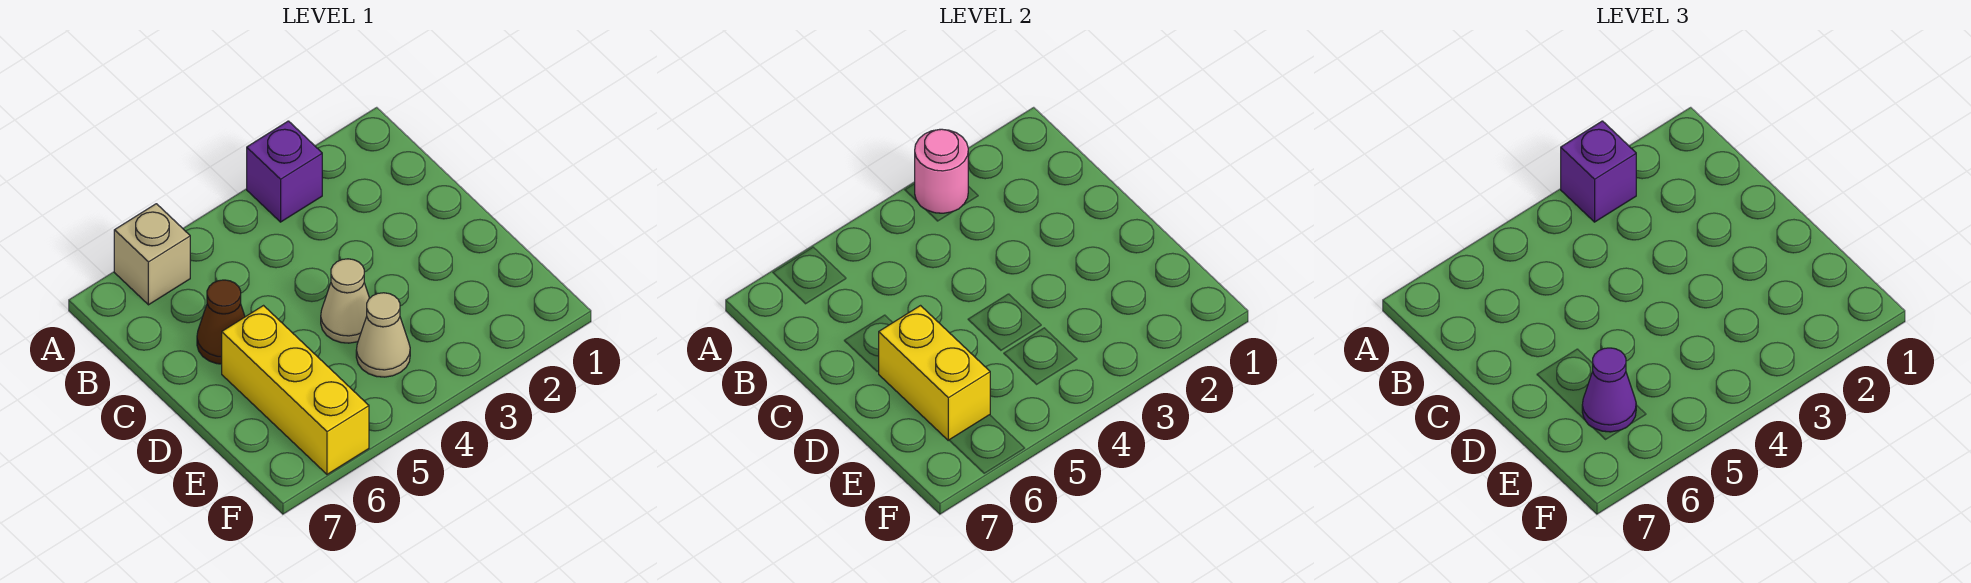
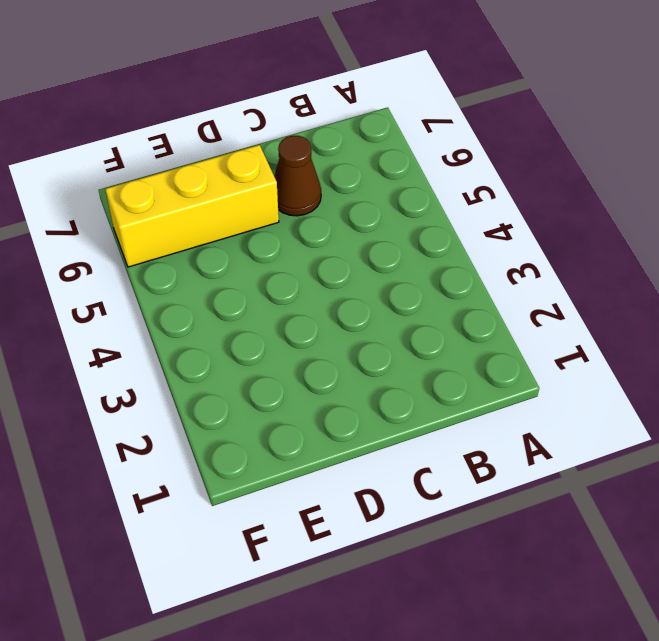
none -> purple 1x1 brick [247,121,322,222]
none -> tan 1x1 brick [114,204,190,305]

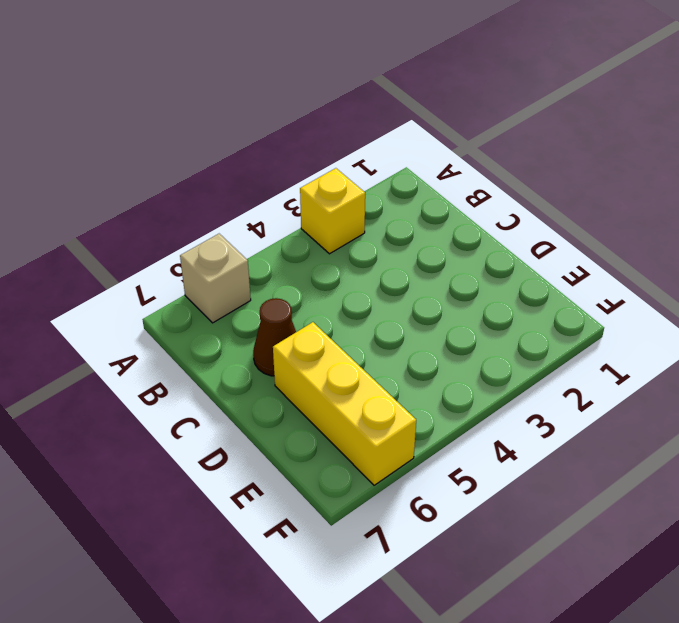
yellow 1x1 brick [300,168,365,254] -> purple 1x1 brick [247,121,322,222]
none -> tan 1x1 cone [321,259,369,343]
none -> tan 1x1 cone [356,293,410,377]

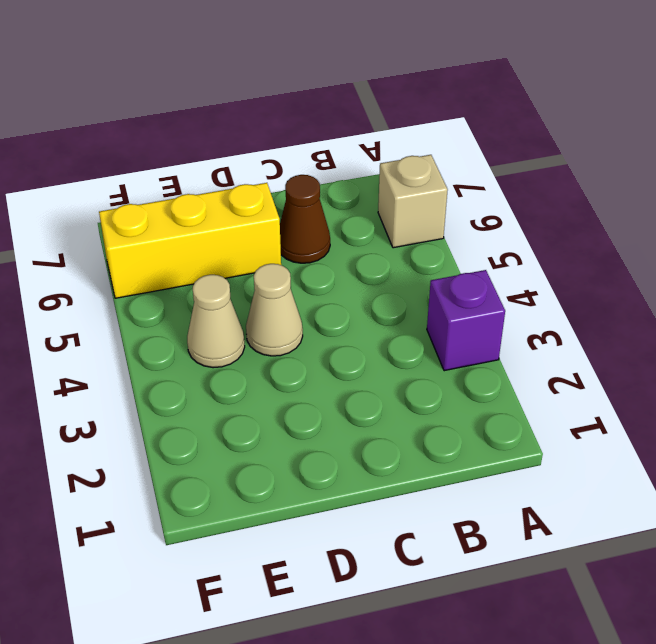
none -> pink 1x1 round brick [915,129,968,213]
none -> yellow 1x2 brick [879,306,990,440]

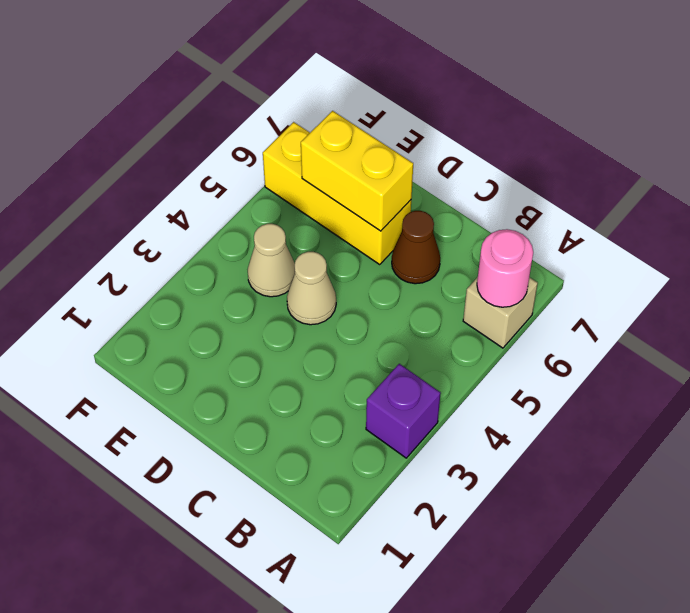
pink 1x1 round brick [477,229,533,307] -> pink 1x1 round brick moved to [915,129,968,213]
none -> purple 1x1 brick [1561,121,1636,222]
none -> purple 1x1 cone [1582,348,1636,432]

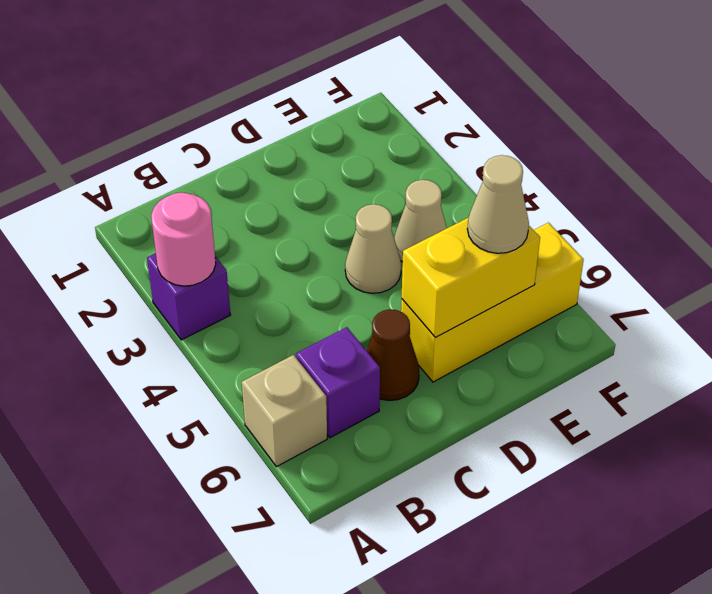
purple 1x1 brick [296,327,380,438] -> purple 1x1 brick moved to [1561,121,1636,222]
tan 1x1 cone [467,155,529,253] -> purple 1x1 cone [1582,348,1636,432]

